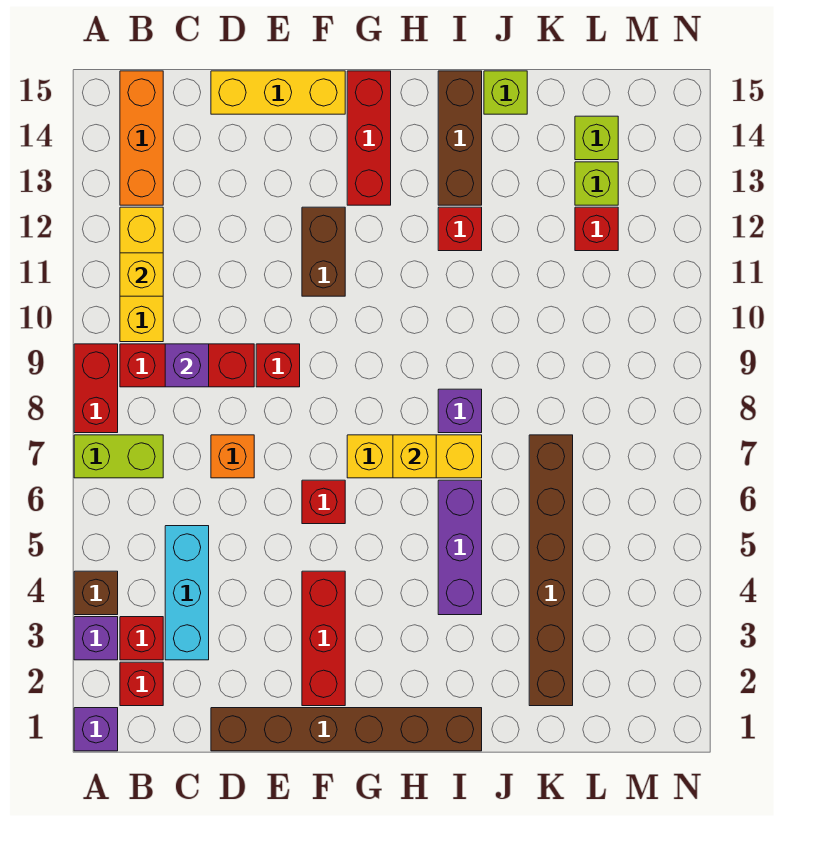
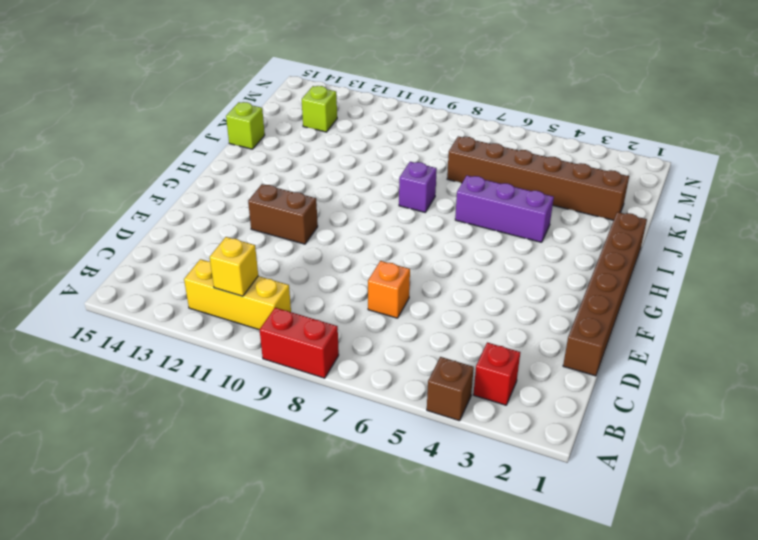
none -> purple 1x1 brick [74,708,118,751]
none -> purple 1x1 brick [74,617,118,660]
none -> lime 1x2 brick [74,435,163,478]
none -> red 1x1 brick [120,662,163,706]

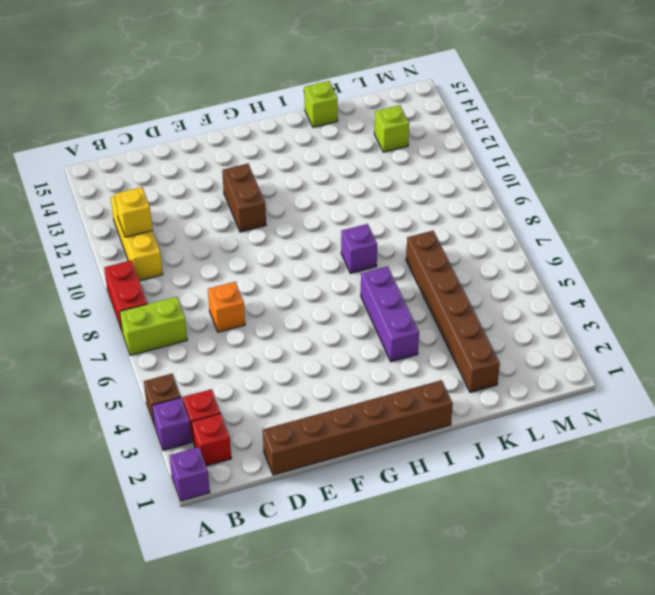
none -> red 1x3 brick [120,344,254,387]
none -> orange 1x3 brick [120,71,163,205]
none -> cyan 1x3 brick [165,526,209,660]
none -> yellow 1x3 brick [211,71,345,114]

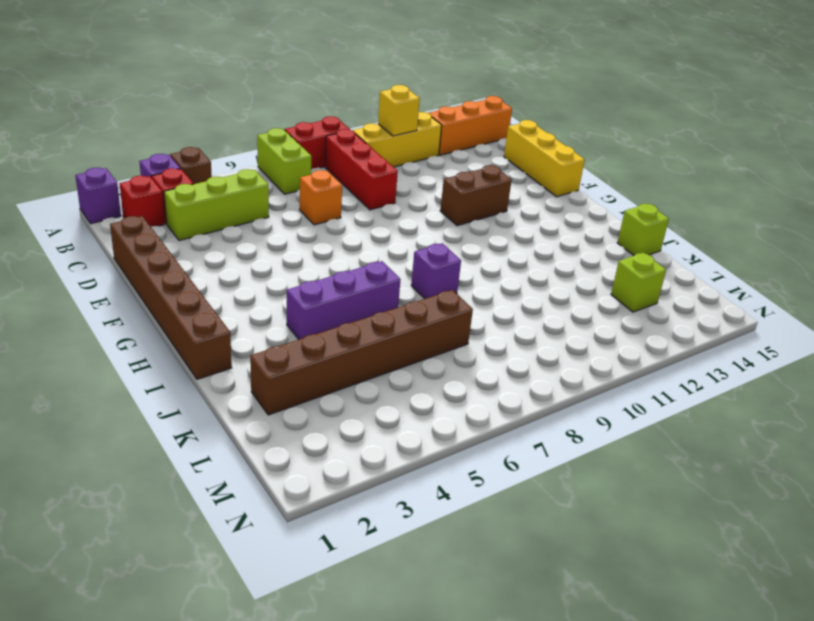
lime 1x3 brick [164,169,269,241] -> cyan 1x3 brick [165,526,209,660]
none -> red 1x1 brick [256,344,300,387]
none -> red 1x3 brick [302,571,345,706]
none -> red 1x1 brick [302,480,345,524]
none -> yellow 1x3 brick [347,435,482,478]

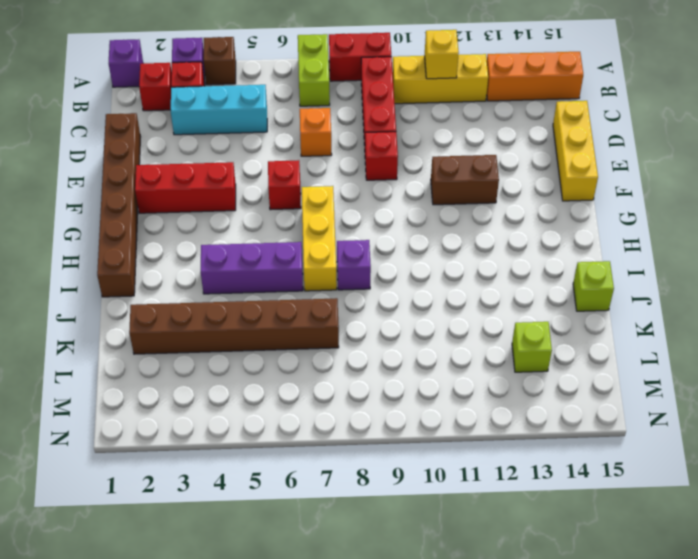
none -> red 1x3 brick [347,71,391,205]
none -> red 1x1 brick [438,207,482,251]
none -> brown 1x3 brick [438,71,482,205]
none -> red 1x1 brick [575,207,618,251]

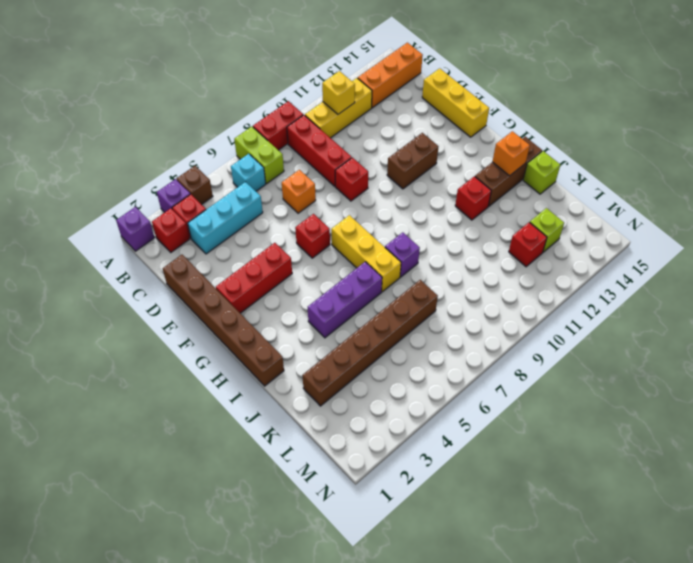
cyan 1x1 brick [231,154,266,191] -> none
orange 1x1 brick [493,131,530,176] -> none
none -> red 1x3 brick [347,71,391,205]
none -> lime 1x1 brick [575,116,618,160]
none -> purple 1x1 brick [165,344,209,387]
none -> yellow 1x1 brick [393,435,436,478]

